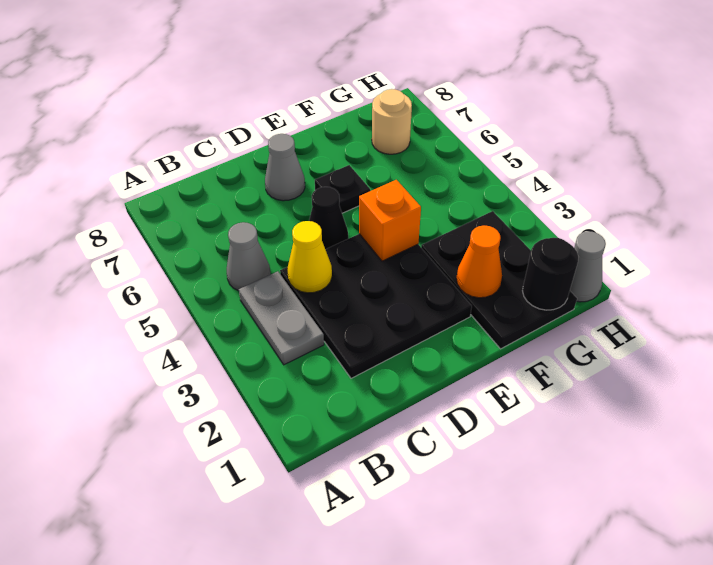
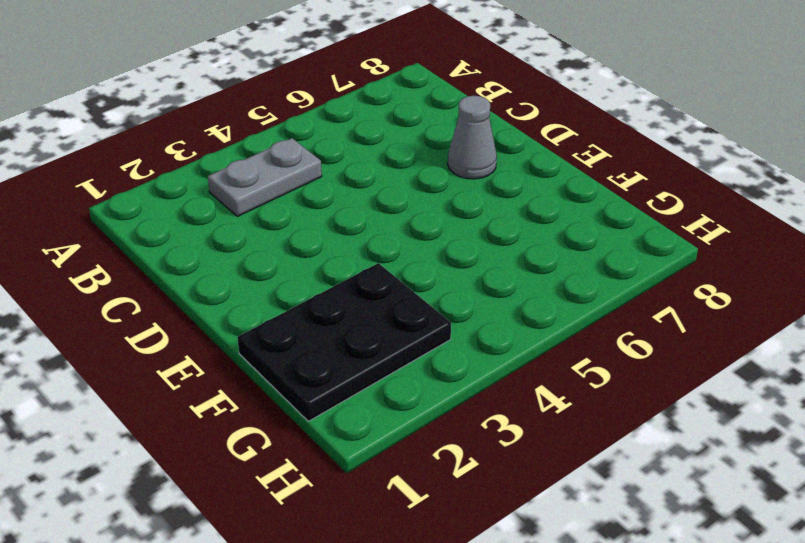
none -> grey 1x1 cone [227,222,270,291]
none -> black 3x3 plate [280,234,472,378]
none -> black 1x1 cone [309,187,348,249]

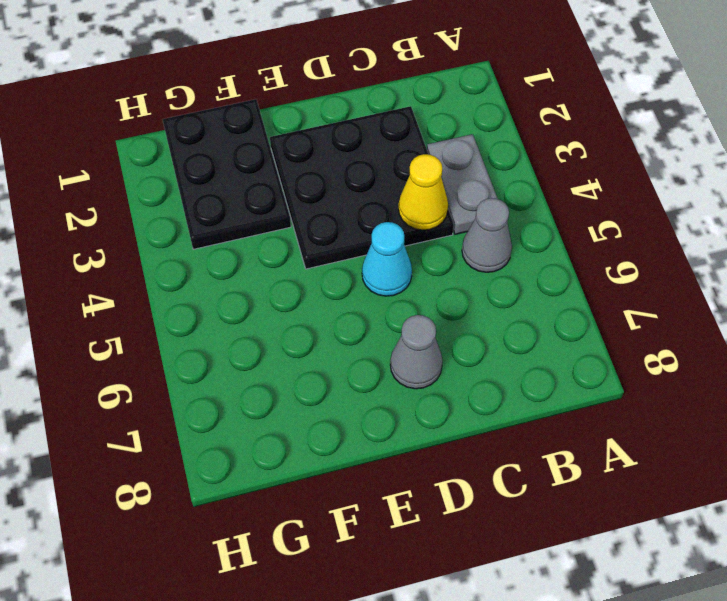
cyan 1x1 cone [362,222,412,296] -> black 1x1 cone [309,187,348,249]
none -> black 1x1 plate [315,165,370,213]
none -> tan 1x1 round brick [372,89,412,154]
none -> grey 1x1 cone [570,231,606,302]

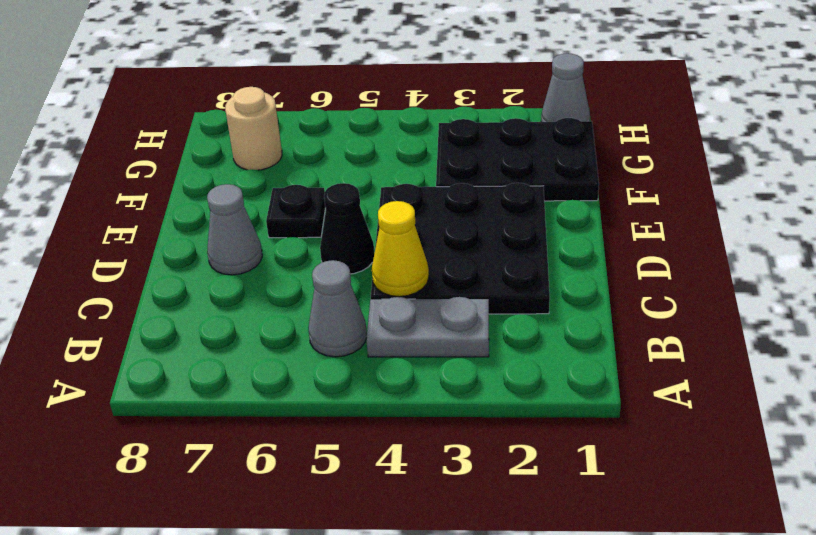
none -> orange 1x1 brick [359,180,421,261]
none -> orange 1x1 cone [456,226,502,298]
none -> black 1x1 round brick [523,238,578,310]

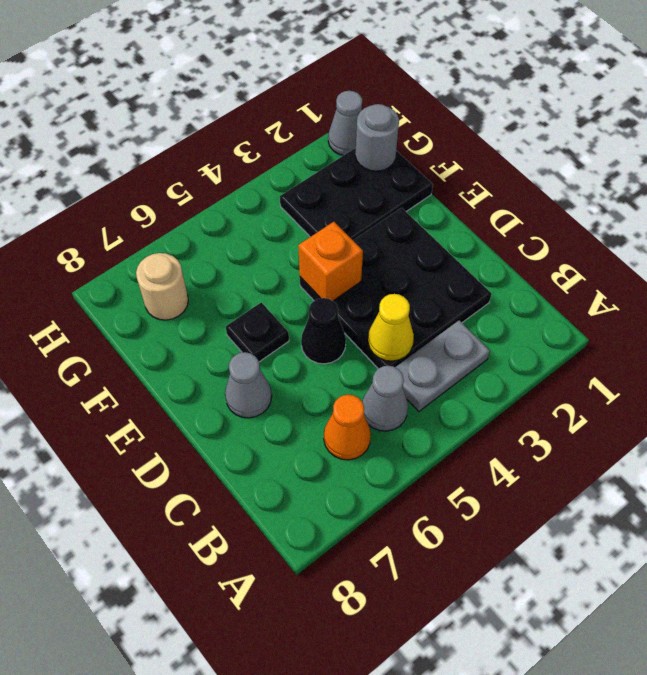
orange 1x1 cone [324,395,371,460] -> orange 1x1 cone moved to [456,226,502,298]
grey 1x1 round brick [355,104,399,171] -> black 1x1 round brick [523,238,578,310]

